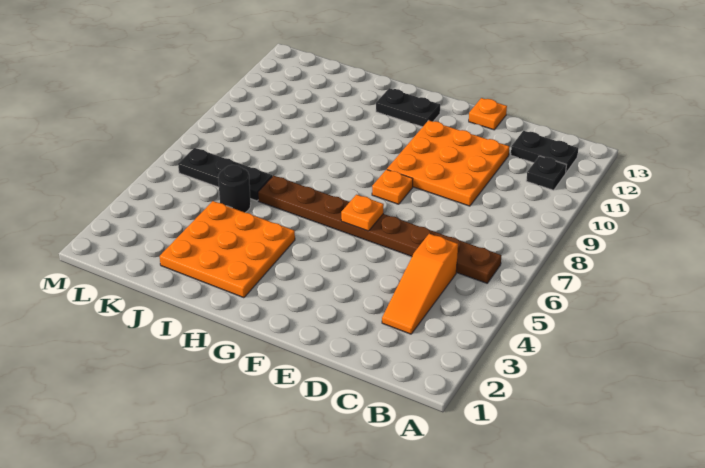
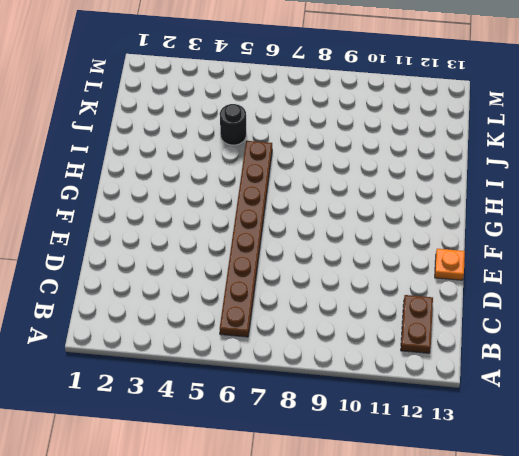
brown 1x2 plate [401,295,433,353] -> black 1x2 plate [511,131,578,173]
none -> black 1x1 plate [526,156,566,190]
none -> orange 1x3 slope [382,234,458,334]
none -> orange 3x3 plate [387,120,510,206]

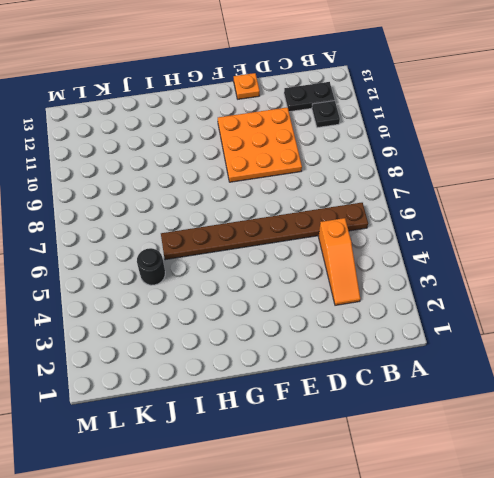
none -> orange 1x1 plate [372,170,413,204]
none -> black 1x2 plate [376,88,440,127]
none -> orange 3x3 plate [160,201,295,298]

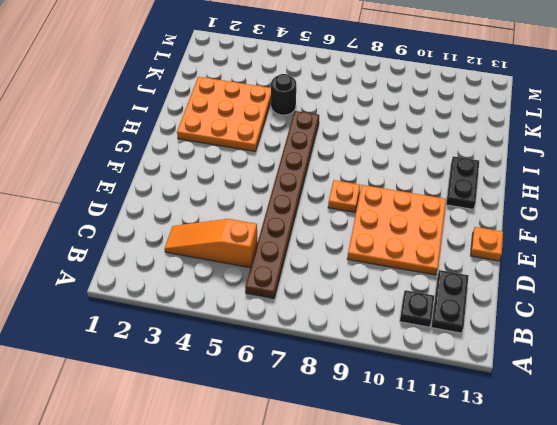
none -> black 1x3 plate [178,148,272,201]
none -> orange 1x1 plate [341,195,384,231]

